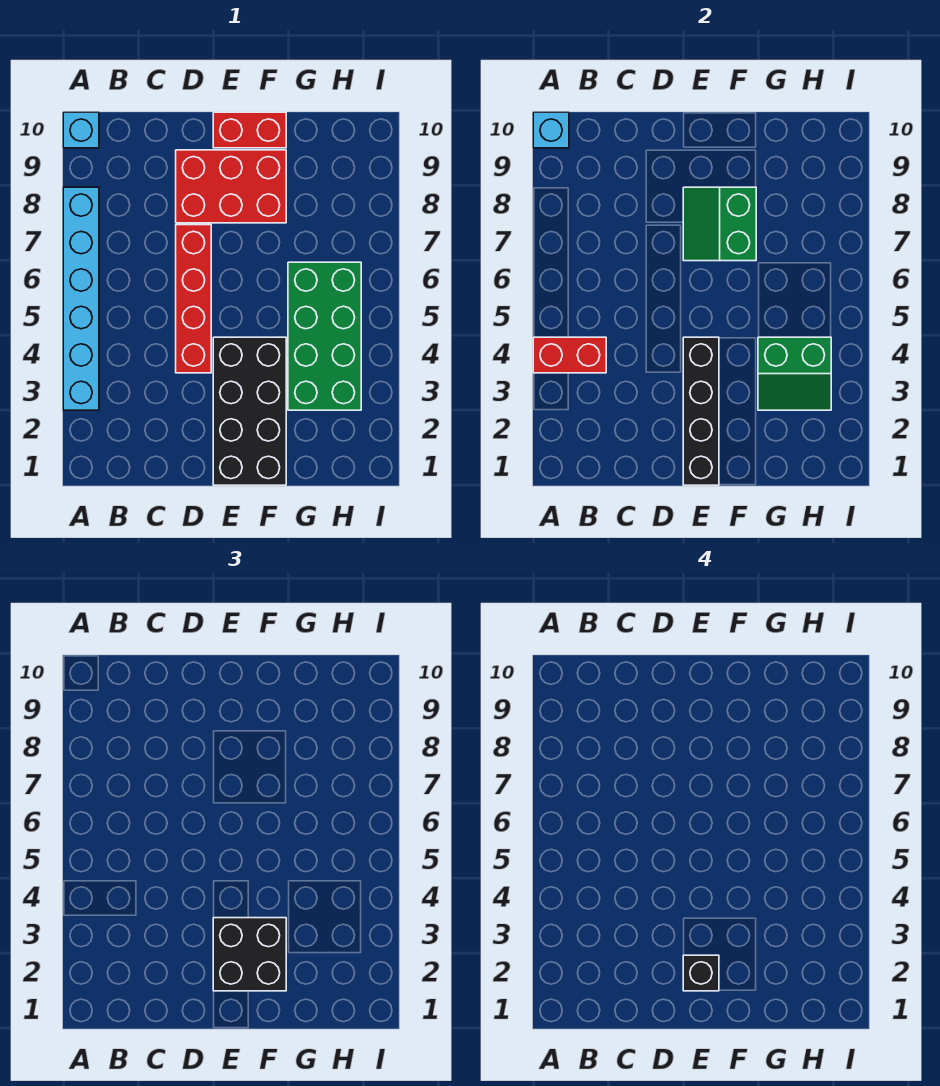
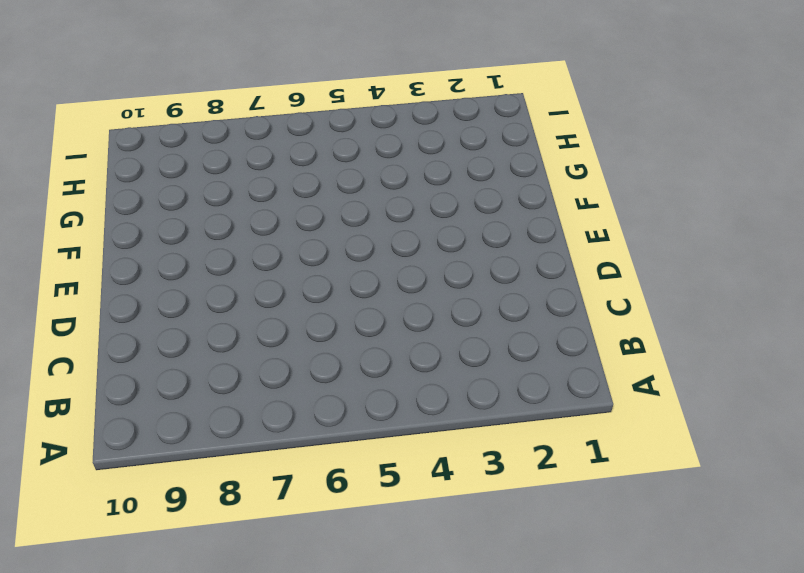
none -> cyan 1x6 brick [63,187,99,410]
none -> cyan 1x1 brick [63,112,99,148]
none -> red 1x4 brick [176,225,211,373]

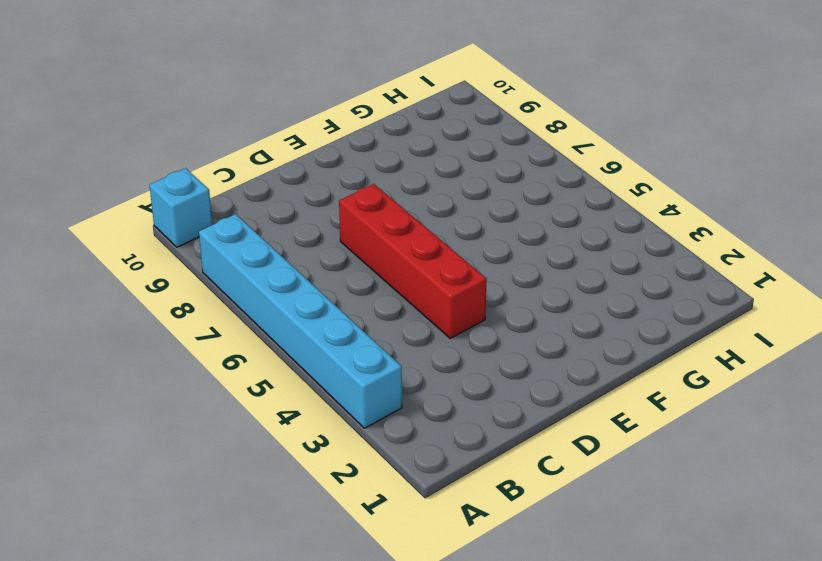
none -> red 2x3 brick [176,150,286,223]
none -> black 2x4 brick [213,337,286,485]
none -> red 1x2 brick [213,112,286,148]

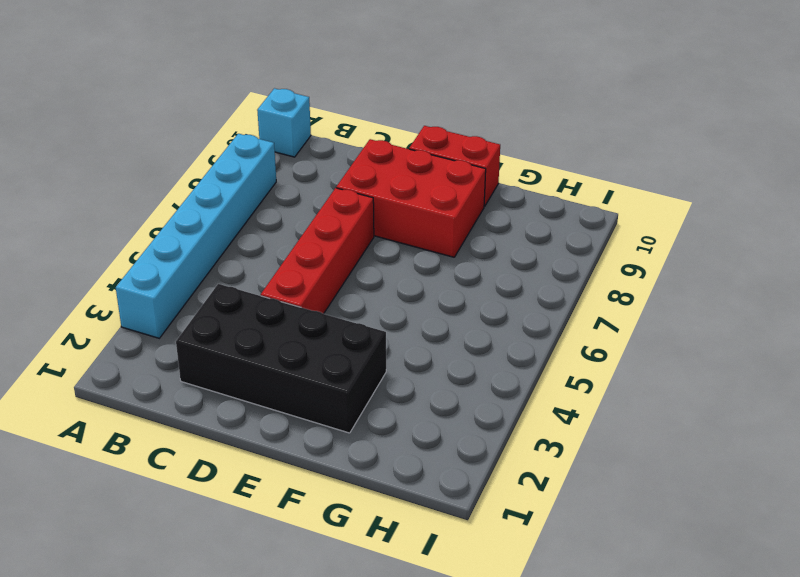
black 2x4 brick [176,284,386,433] -> black 2x4 brick turned to [213,337,286,485]
none -> green 2x4 brick [288,262,361,410]
none -> red 1x2 brick [533,337,606,373]
none -> cyan 1x1 brick [533,112,569,148]

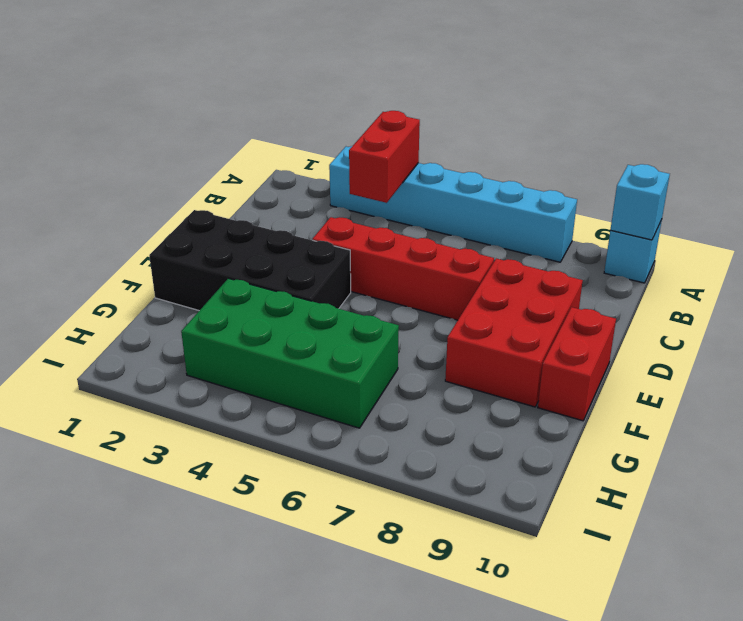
none -> black 1x4 brick [683,337,719,485]
none -> green 2x2 slope [683,187,756,261]
none -> green 2x2 slope [758,337,831,410]

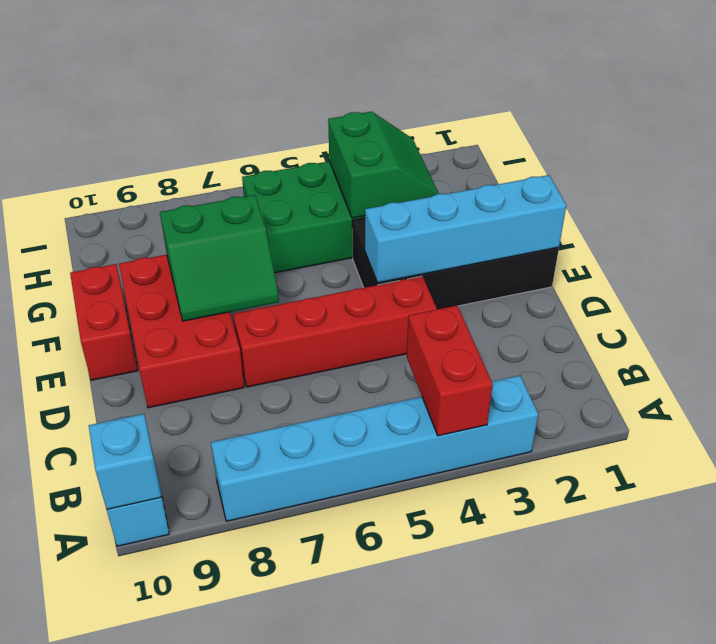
cyan 1x4 brick [365,175,566,283] -> black 1x4 brick [683,337,719,485]
none -> black 2x2 brick [213,918,286,991]
none -> black 1x1 brick [683,955,719,991]

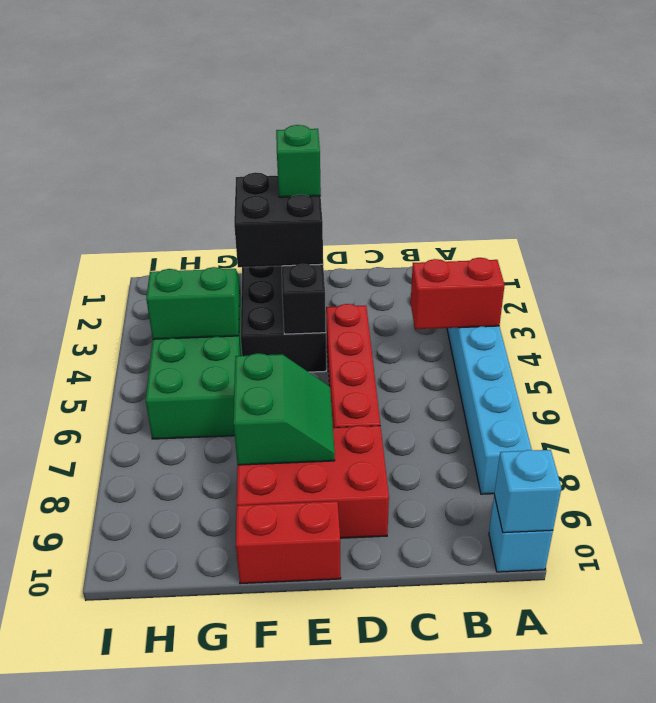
green 1x1 brick [276,125,321,197] -> black 1x1 brick [683,955,719,991]

